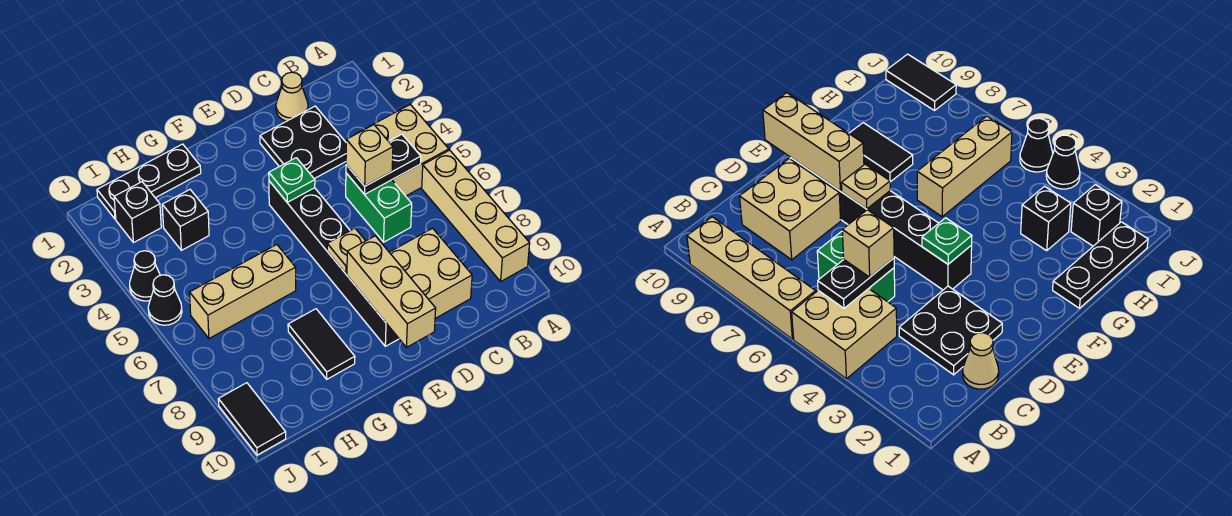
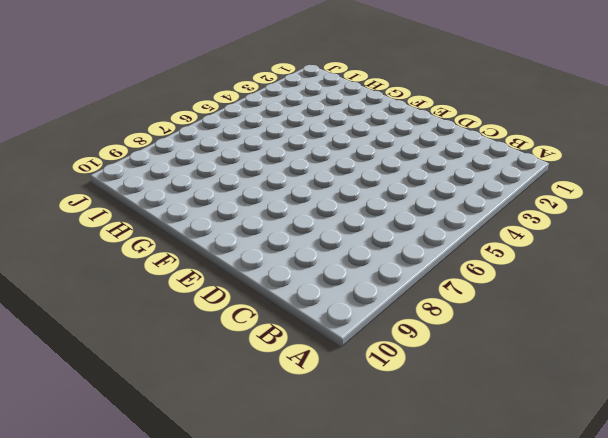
none -> tan 2x2 brick [356,105,449,196]
none -> tan 1x4 brick [422,150,530,281]
none -> tan 1x1 cone [276,72,308,121]

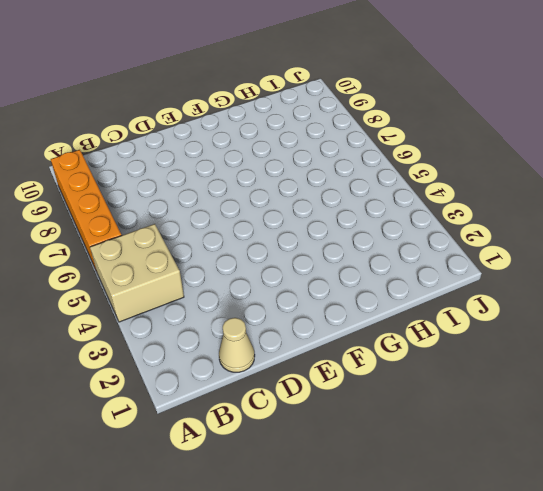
orange 1x4 brick [51,150,122,270] -> tan 1x4 brick [422,150,530,281]
none -> black 2x2 plate [260,106,346,179]
none -> green 1x2 brick [346,173,412,242]
none -> tan 2x2 brick [389,228,472,318]

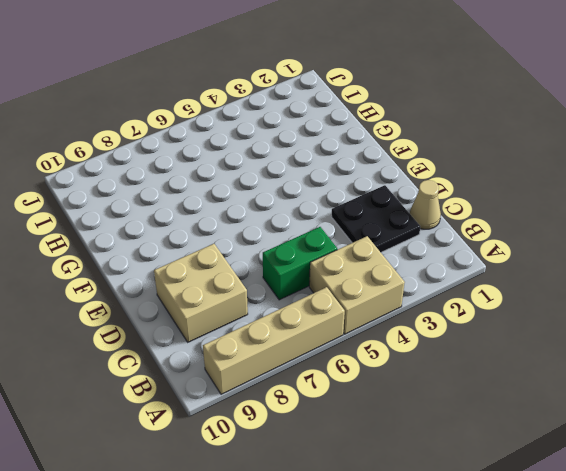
none -> black 1x6 brick [269,181,399,346]
none -> black 1x3 plate [97,144,201,219]
none -> tan 1x3 brick [190,245,296,338]

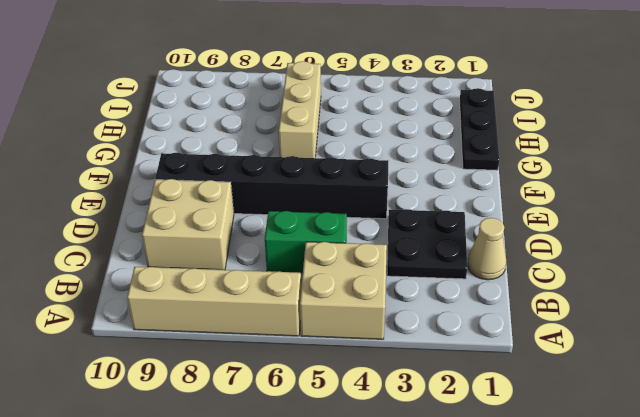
none -> black 1x2 tile [288,309,355,379]
none -> black 1x1 brick [162,190,209,250]
none -> black 1x1 brick [114,182,161,243]

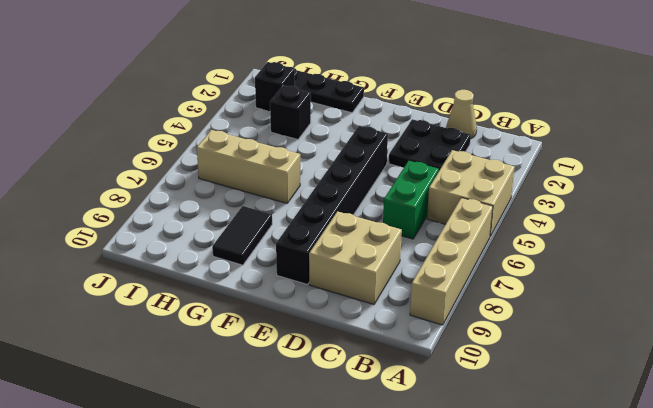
none -> black 1x1 cone [130,251,160,301]
none -> black 1x1 cone [148,275,182,325]
none -> black 1x2 tile [218,383,286,455]

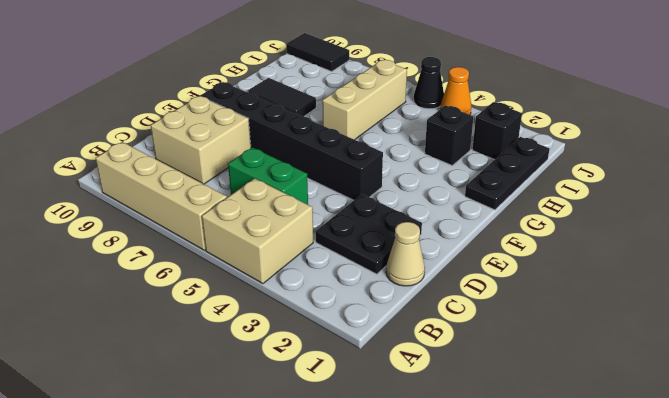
orange 1x1 cone [440,67,471,115] -> black 1x1 cone [130,251,160,301]
none -> black 1x2 plate [346,134,421,194]
none -> green 1x1 plate [269,158,315,202]
none -> tan 1x1 plate [327,228,365,274]

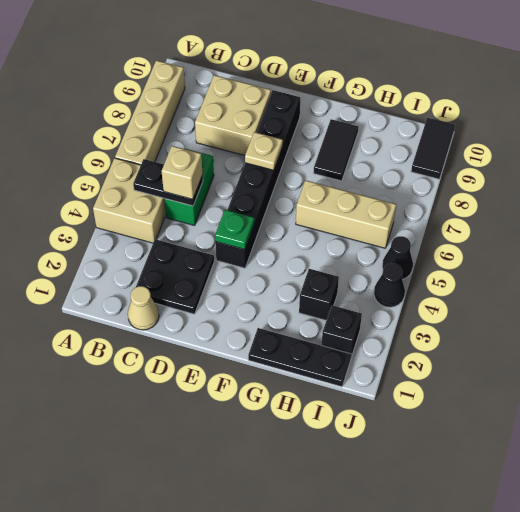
none -> tan 1x3 brick [347,236,436,347]

